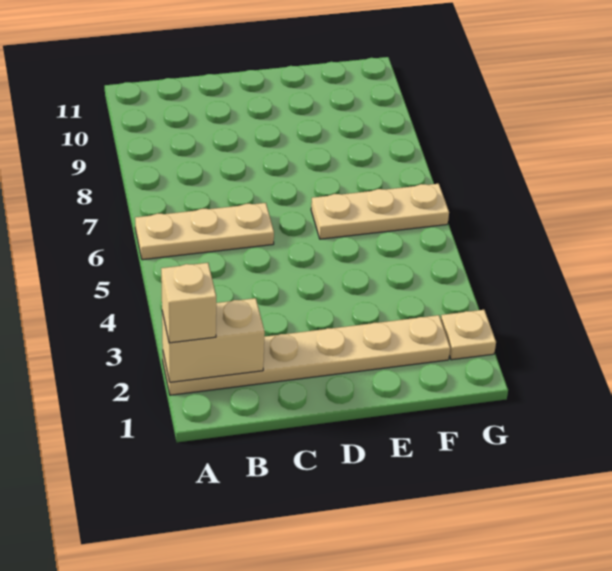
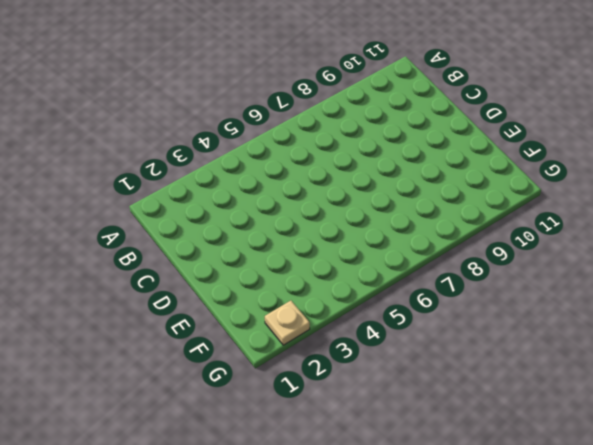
none -> tan 1x6 plate [163,315,450,395]
none -> tan 1x3 plate [135,203,274,260]

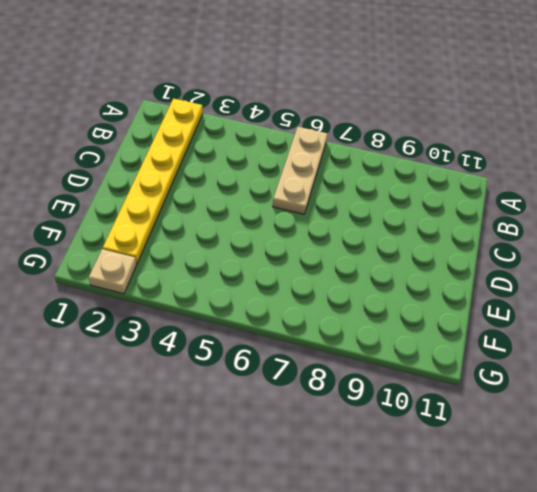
yellow 1x6 plate [103,99,203,264] -> tan 1x6 plate [163,315,450,395]
none -> tan 1x3 plate [311,184,449,239]
none -> tan 1x2 brick [162,298,265,382]

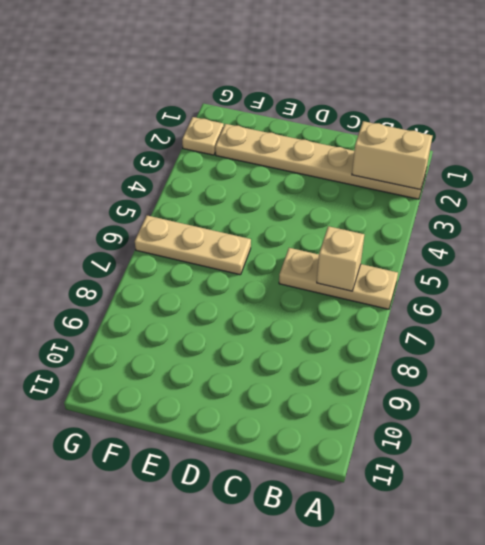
tan 1x1 brick [317,226,364,291] -> tan 1x1 brick moved to [161,263,216,343]

